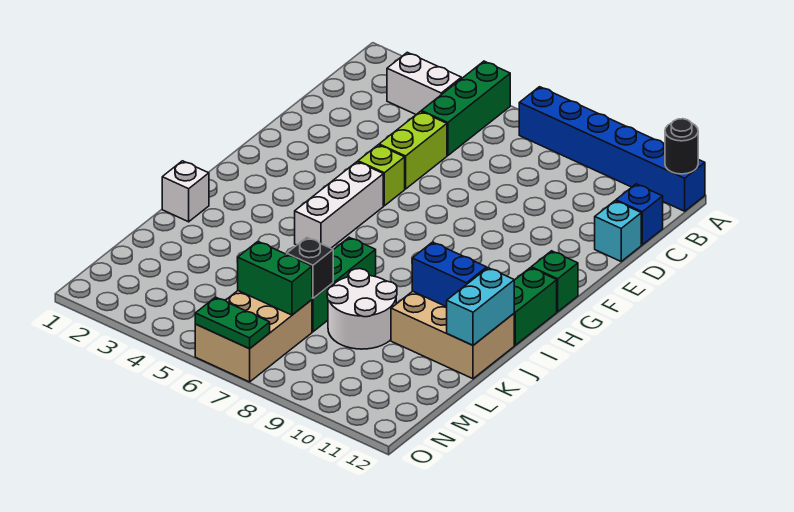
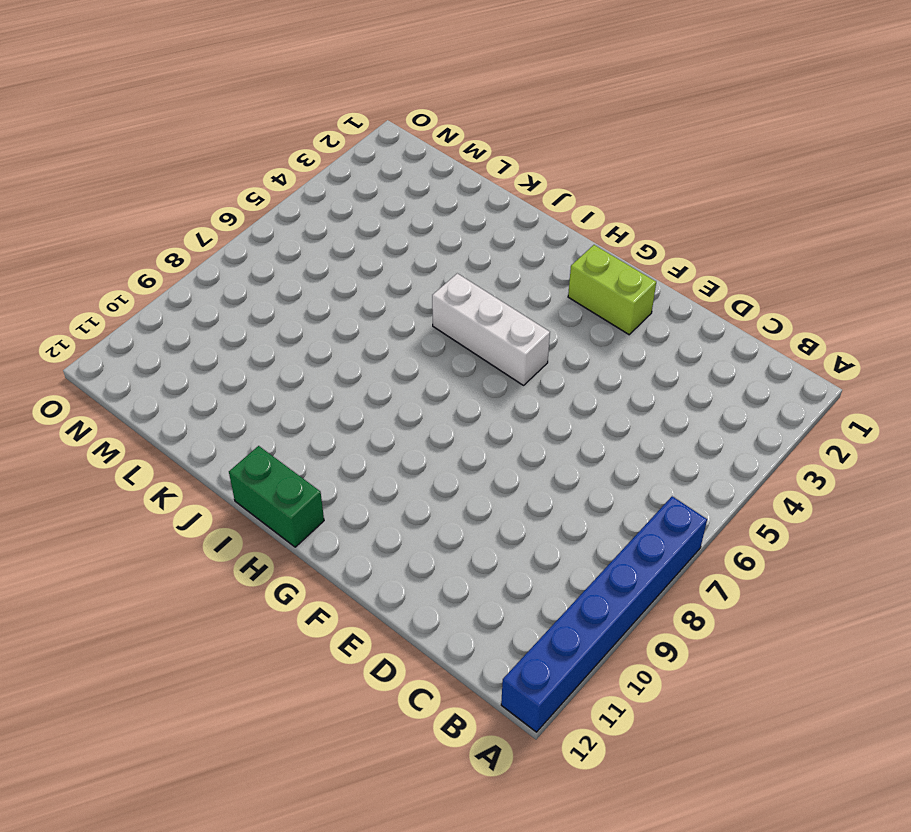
lime 1x2 brick [568,245,656,335] -> lime 1x2 brick moved to [379,111,447,189]
none -> green 1x3 brick [421,61,510,156]
none -> white 1x2 brick [387,52,461,114]
none -> blue 1x1 brick [616,184,663,245]

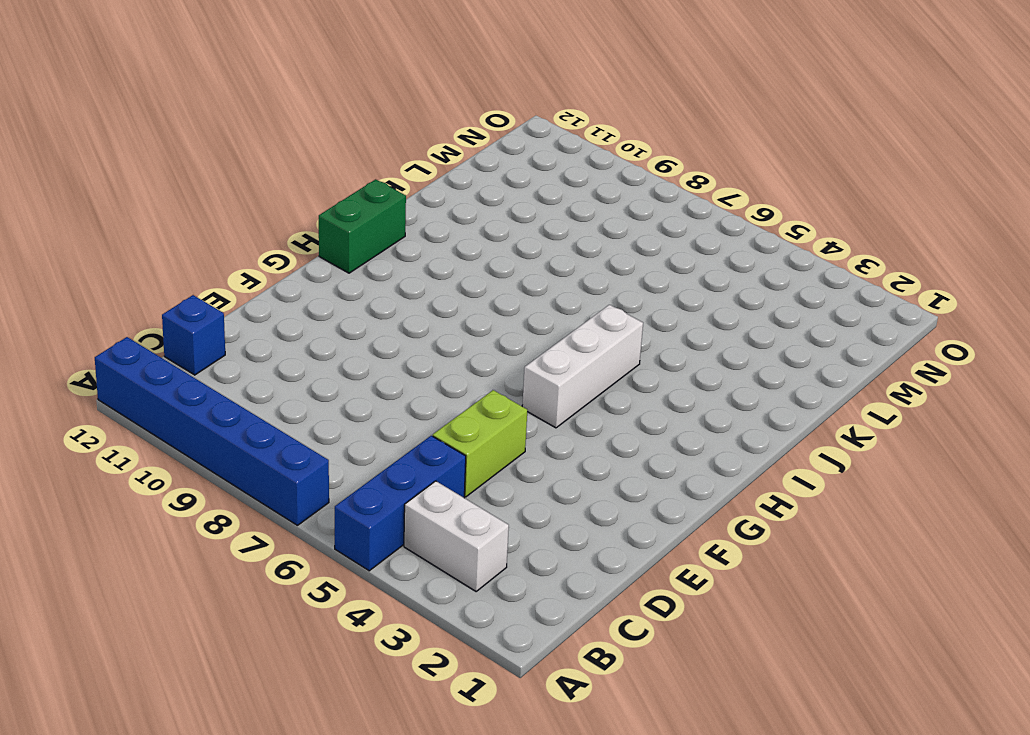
blue 1x3 brick [335,436,466,571] -> green 1x3 brick [421,61,510,156]
none -> cyan 1x1 brick [595,201,641,261]
none -> lime 1x1 brick [358,145,405,206]
none -> green 1x1 brick [531,251,578,312]

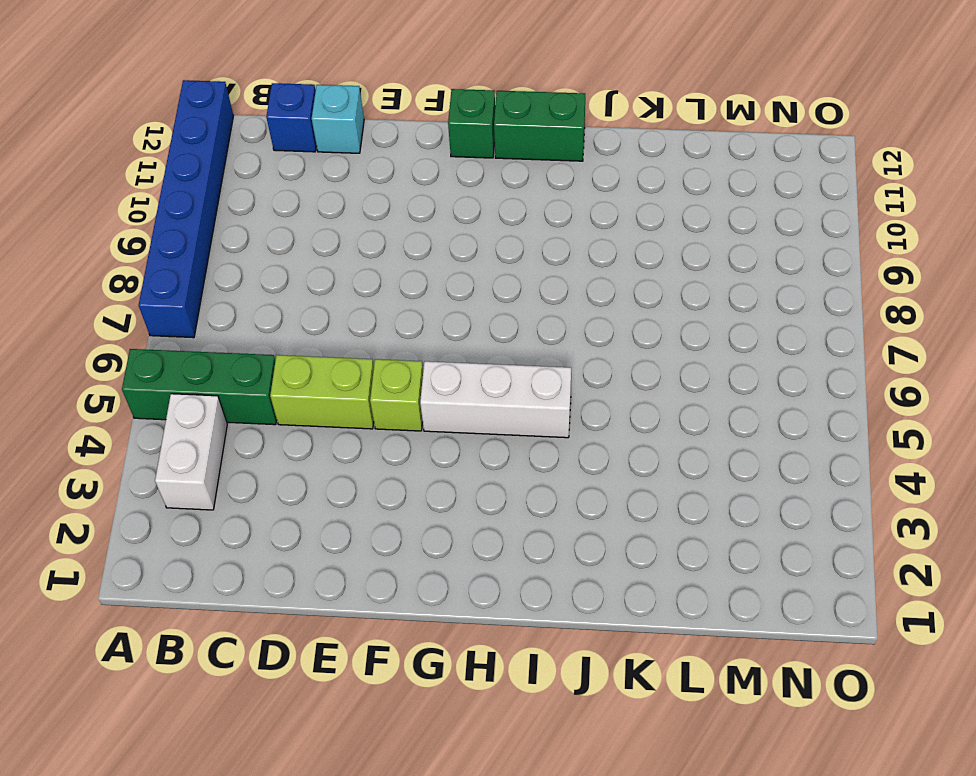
none -> white 1x1 brick [162,161,209,222]
none -> green 1x3 brick [312,237,376,332]
none -> tan 2x3 brick [391,291,514,379]

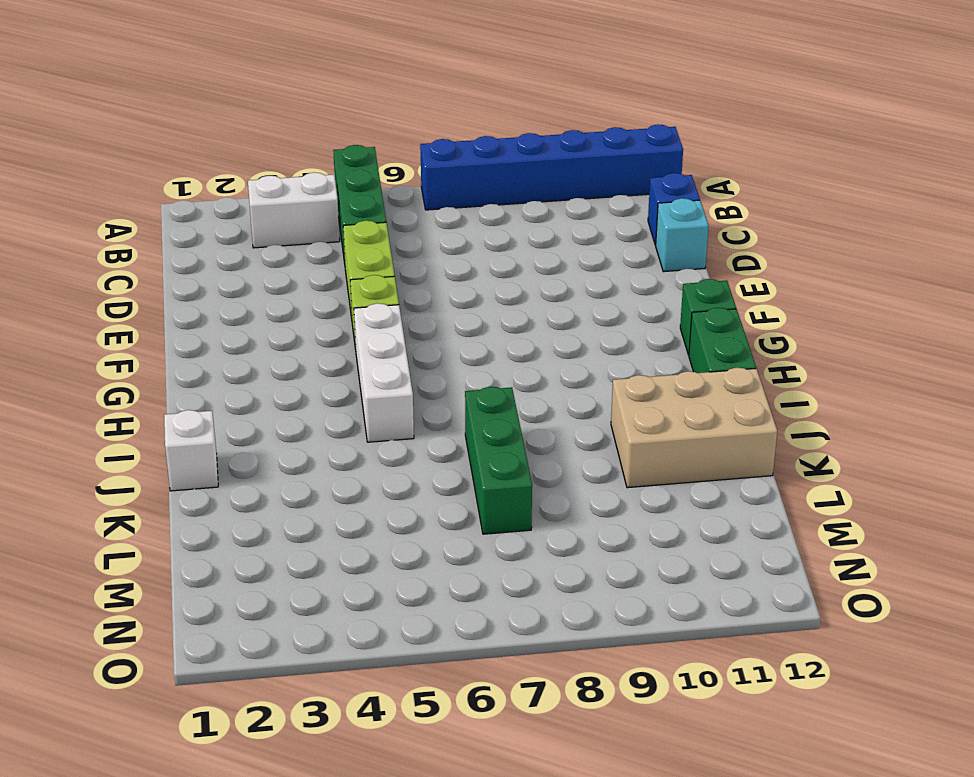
none -> white 2x2 round brick [327,269,397,349]
none -> tan 2x3 brick [195,291,312,382]
none -> black 1x1 round brick [665,119,698,174]

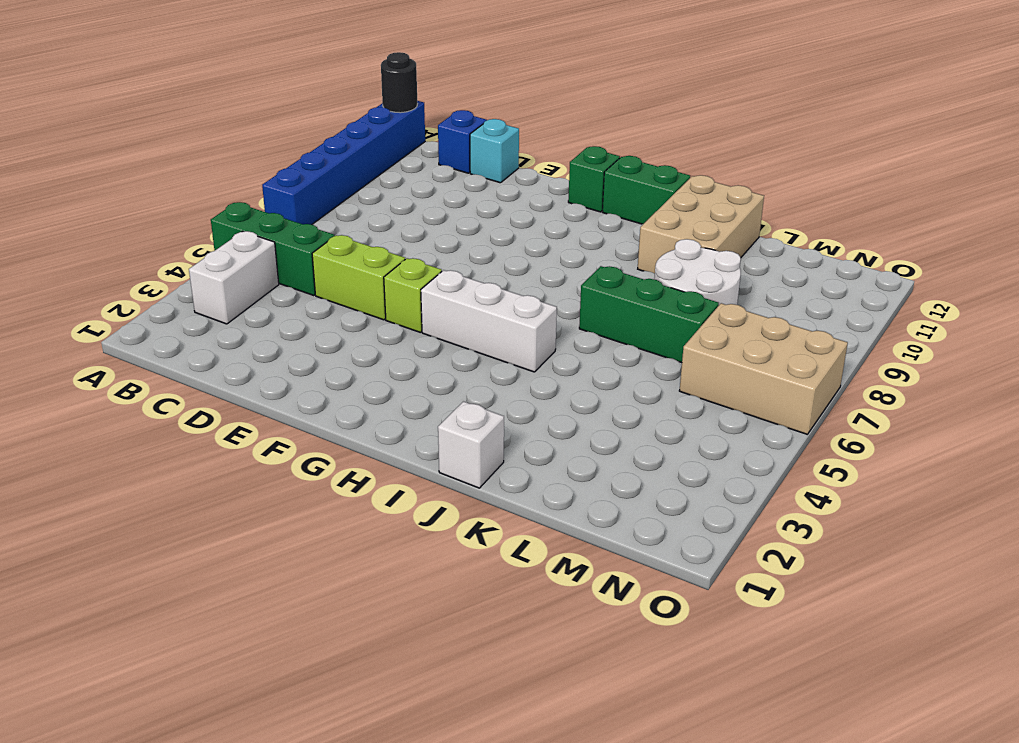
none -> blue 1x2 brick [412,242,487,307]
none -> cyan 1x2 brick [447,268,514,345]
none -> black 1x1 brick [287,238,333,298]

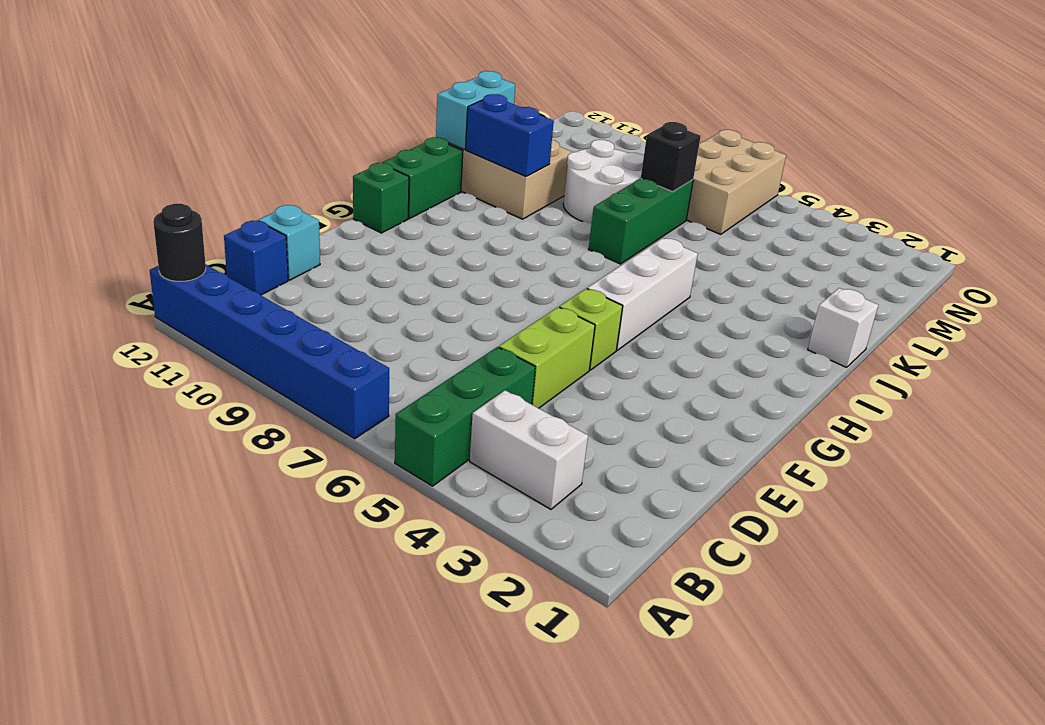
none -> green 1x2 brick [238,241,312,315]
none -> green 1x2 plate [195,297,270,349]

